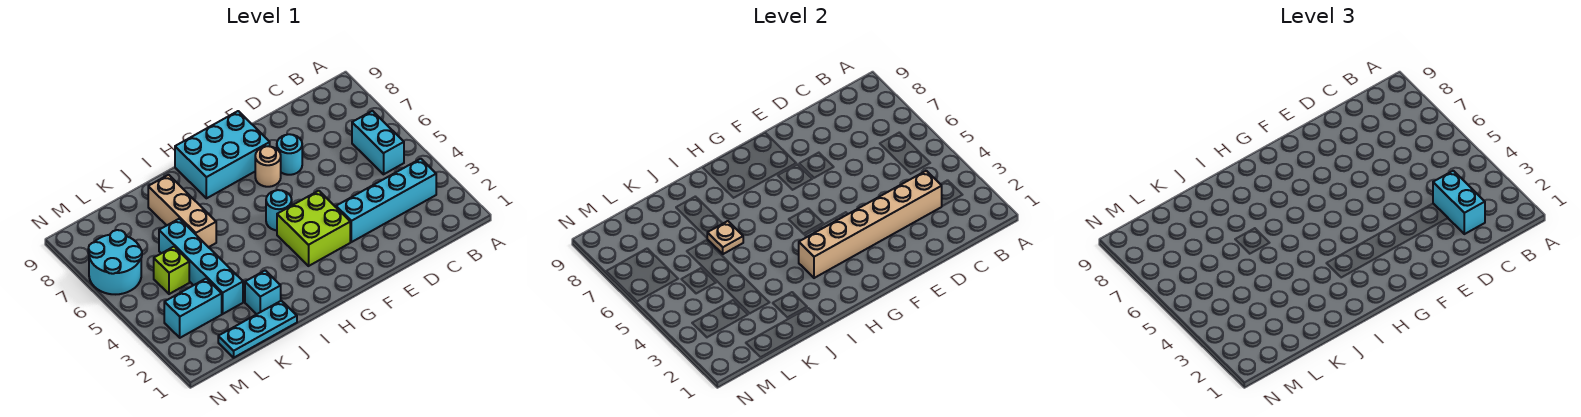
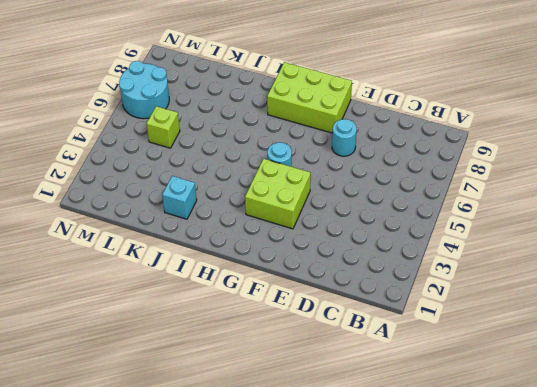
lime 2x3 brick [267,62,352,133] -> cyan 2x3 brick [175,111,270,198]
none -> cyan 1x4 brick [336,159,436,242]
none -> cyan 1x2 brick [352,111,404,174]
none -> tan 1x1 round brick [255,146,281,187]

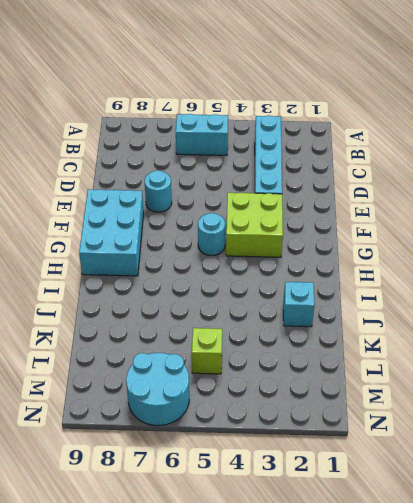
none -> tan 1x1 round brick [255,146,281,187]
none -> cyan 1x3 plate [218,301,297,358]
none -> tan 1x3 brick [148,175,216,247]

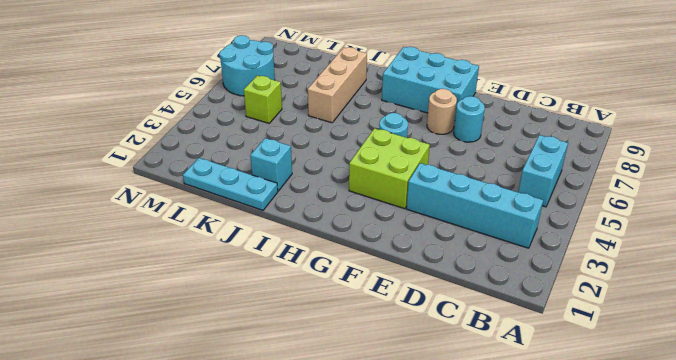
none -> cyan 1x4 brick [159,219,243,314]
none -> cyan 1x2 brick [164,278,222,338]
none -> tan 1x6 brick [799,171,942,278]

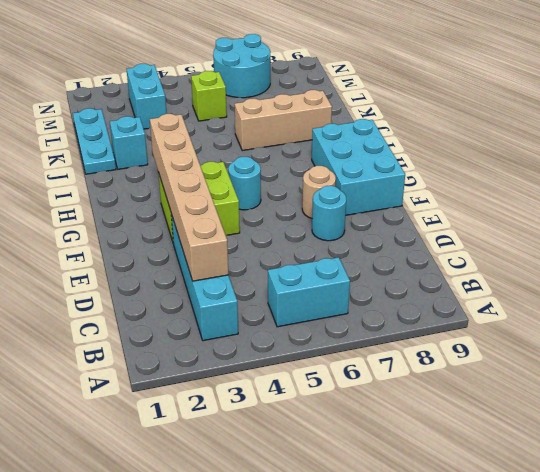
none -> cyan 1x4 brick [159,219,243,314]
none -> tan 1x1 plate [707,221,743,254]
none -> cyan 1x2 brick [1433,171,1485,234]

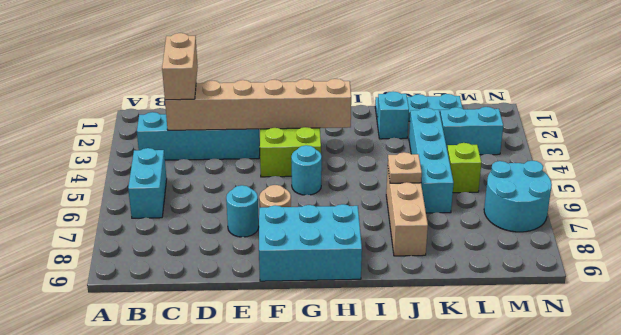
tan 1x2 brick [162,33,198,100] -> cyan 1x2 brick [1433,171,1485,234]

